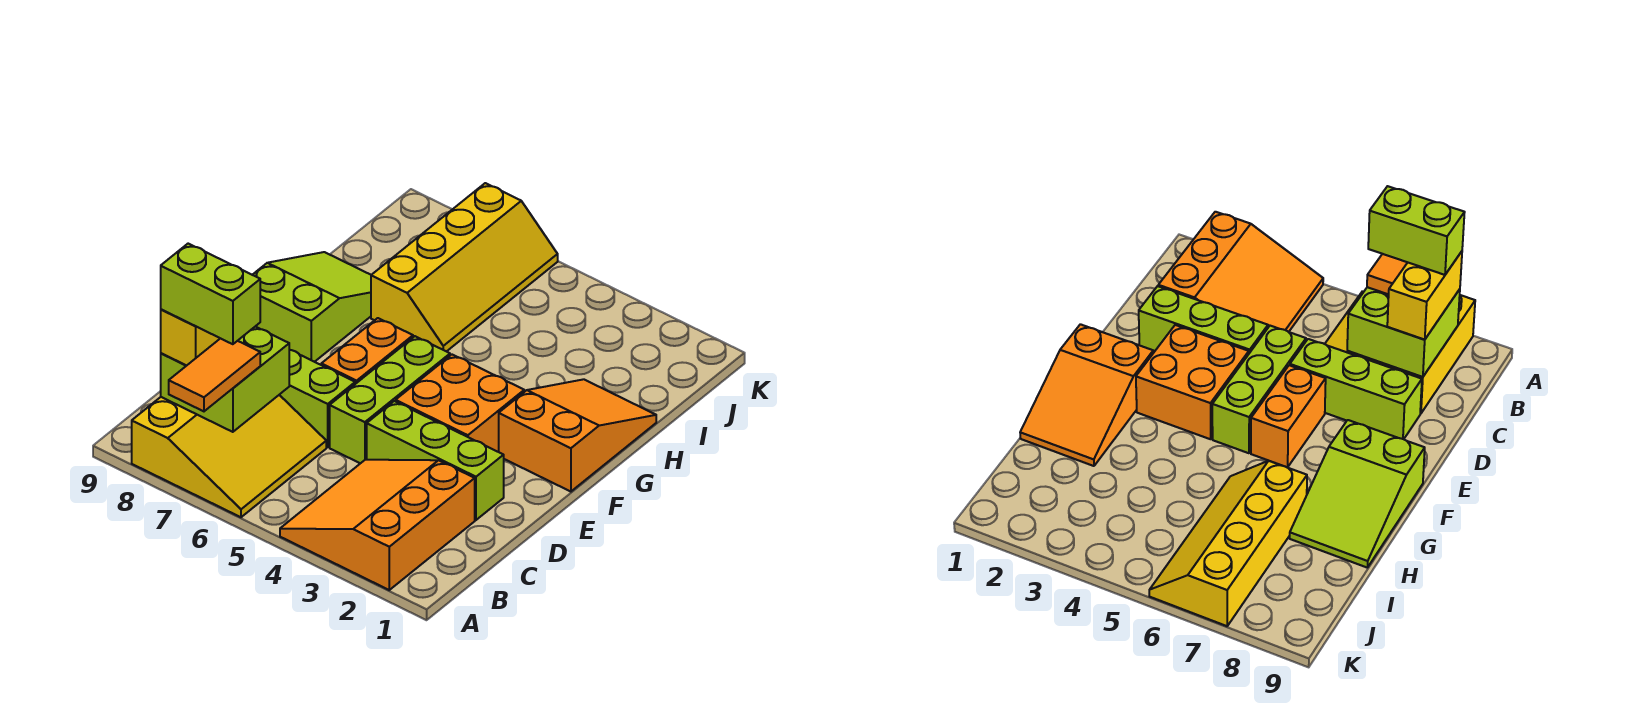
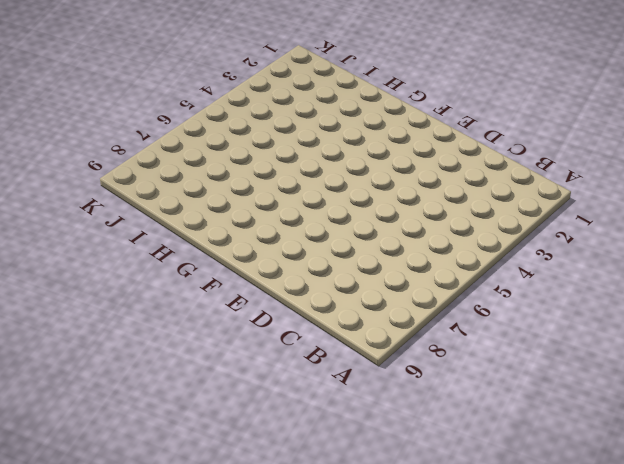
none -> orange 3x3 slope [280,460,475,590]
none -> yellow 3x3 slope [132,395,326,517]
none -> lime 1x3 brick [367,401,504,520]

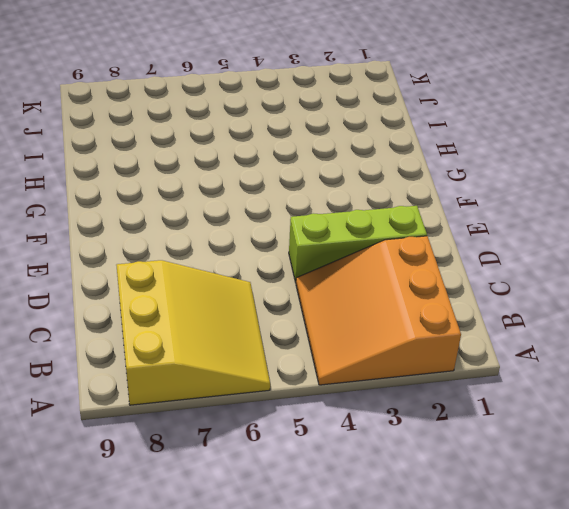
none -> lime 1x3 brick [330,336,450,463]
none -> lime 1x3 brick [280,350,355,447]
none -> orange 2x2 brick [396,355,524,452]

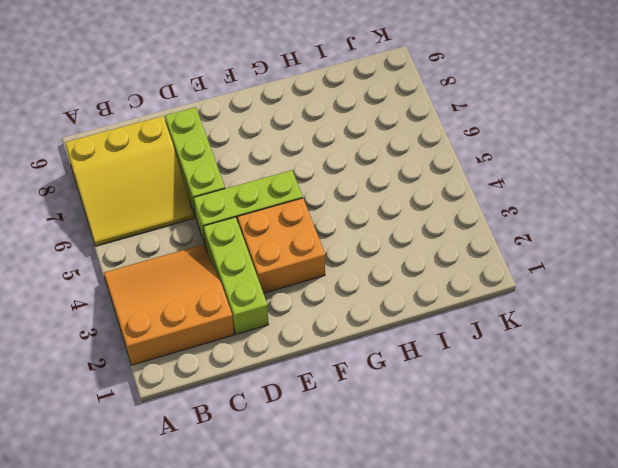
none -> orange 1x2 brick [321,318,413,384]
none -> orange 2x3 slope [499,379,656,492]
none -> lime 2x3 slope [253,252,371,362]

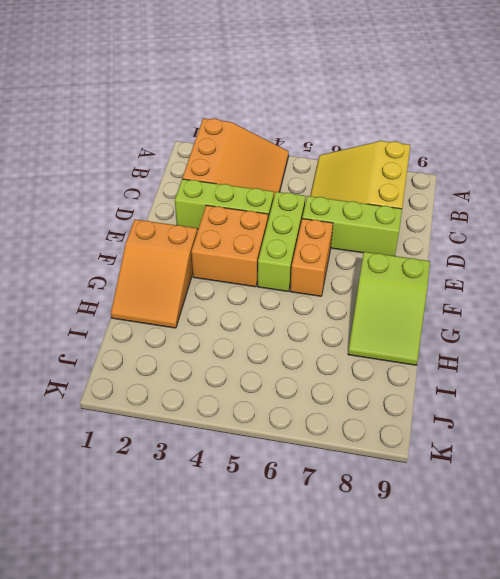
none -> yellow 2x4 slope [371,183,558,352]
none -> lime 2x2 brick [161,327,289,432]
none -> orange 1x2 tile [169,338,260,411]

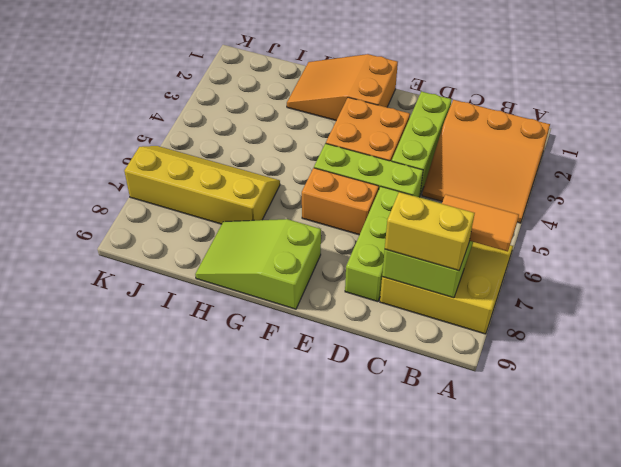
none -> lime 1x2 brick [161,244,260,344]

